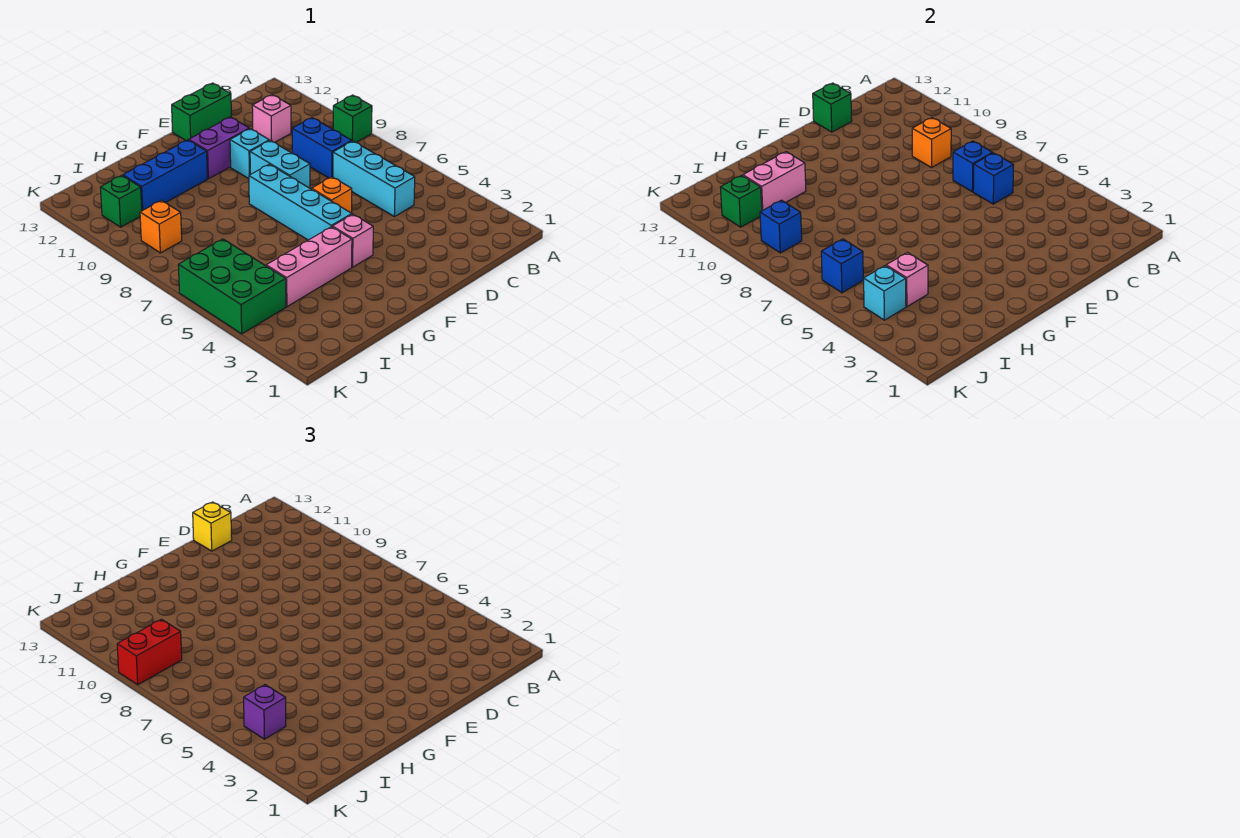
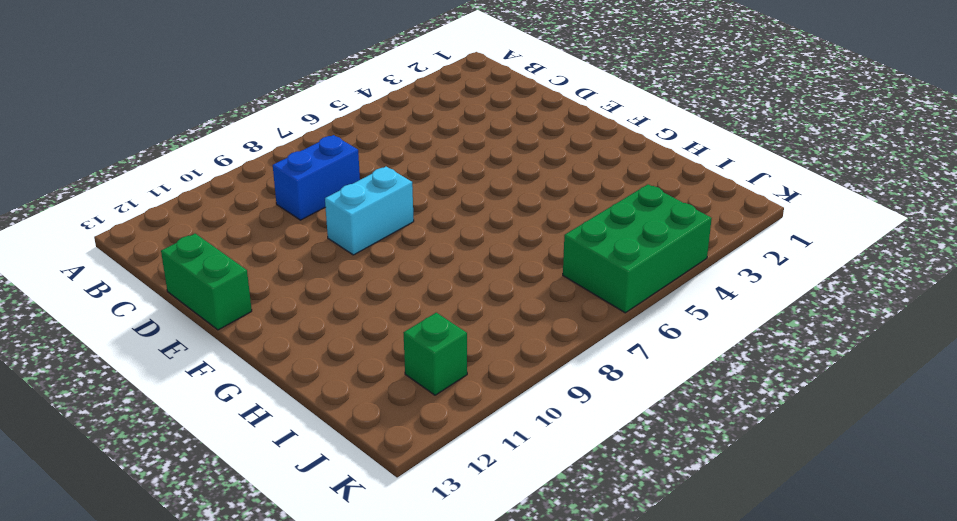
none -> green 1x1 brick [333,95,372,143]
none -> cyan 1x3 brick [333,141,415,217]
none -> pink 1x1 brick [252,95,291,142]

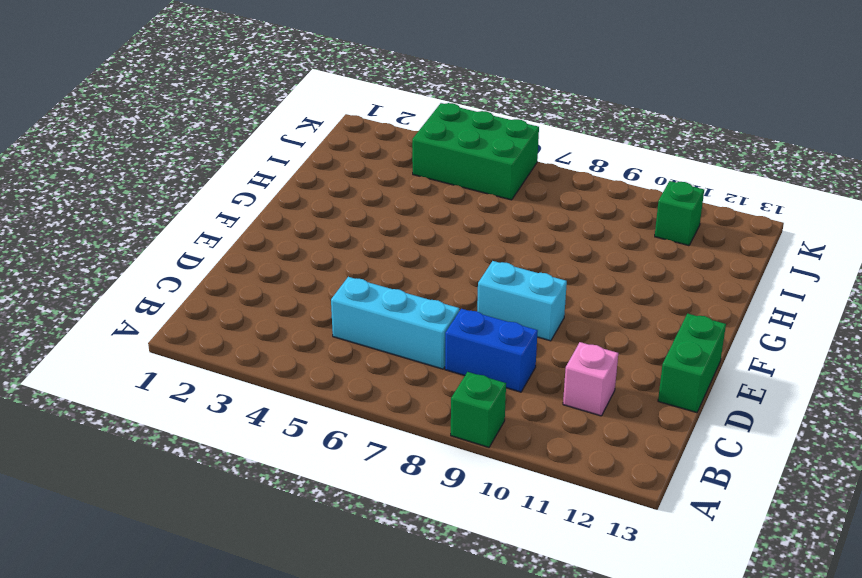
none -> orange 1x1 brick [312,177,352,213]
none -> cyan 1x1 brick [230,129,269,179]
none -> purple 1x2 brick [189,117,249,179]

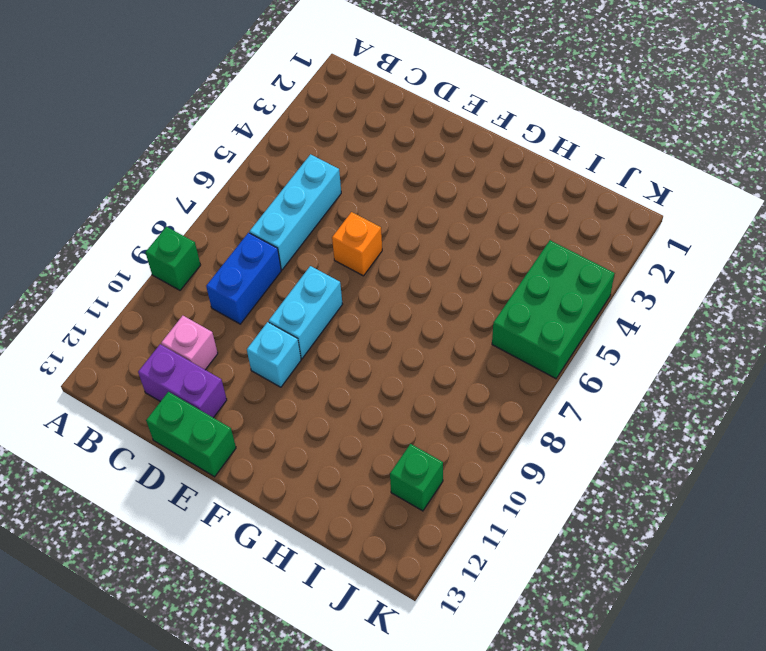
purple 1x2 brick [138,344,227,418] -> purple 1x2 brick moved to [189,117,249,179]
none -> pink 1x1 brick [332,214,373,267]
none -> cyan 1x4 brick [249,164,352,240]
none -> pink 1x3 brick [266,227,352,307]

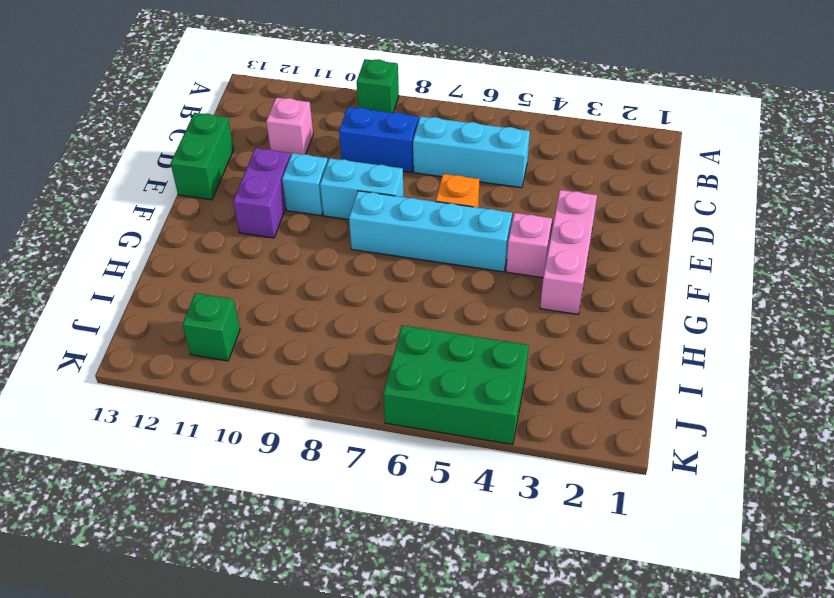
pink 1x3 brick [540,190,597,314] -> pink 1x3 brick moved to [266,227,352,307]
none -> blue 1x3 brick [123,140,207,211]
none -> orange 1x1 brick [140,200,182,253]
none -> blue 1x1 brick [973,153,1014,204]

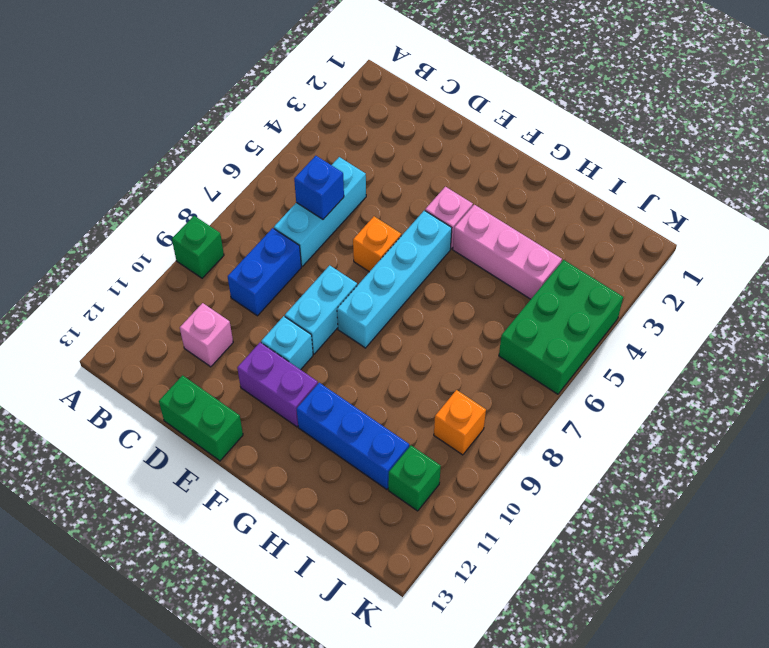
none -> blue 1x1 brick [953,141,992,192]
none -> orange 1x1 brick [912,118,951,168]
none -> green 1x1 brick [813,83,852,132]

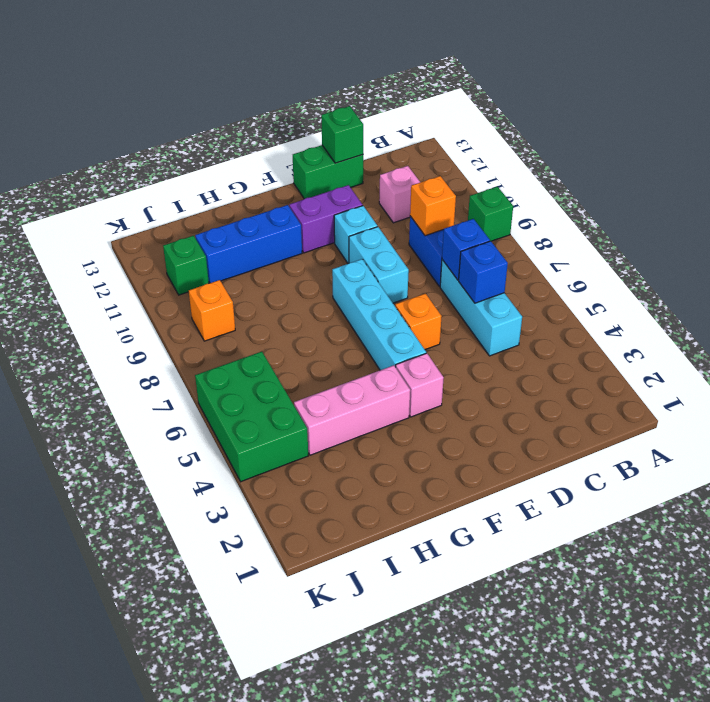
none -> pink 1x2 brick [743,152,806,211]
none -> pink 1x1 brick [886,253,928,307]
none -> cyan 1x1 brick [864,266,906,320]

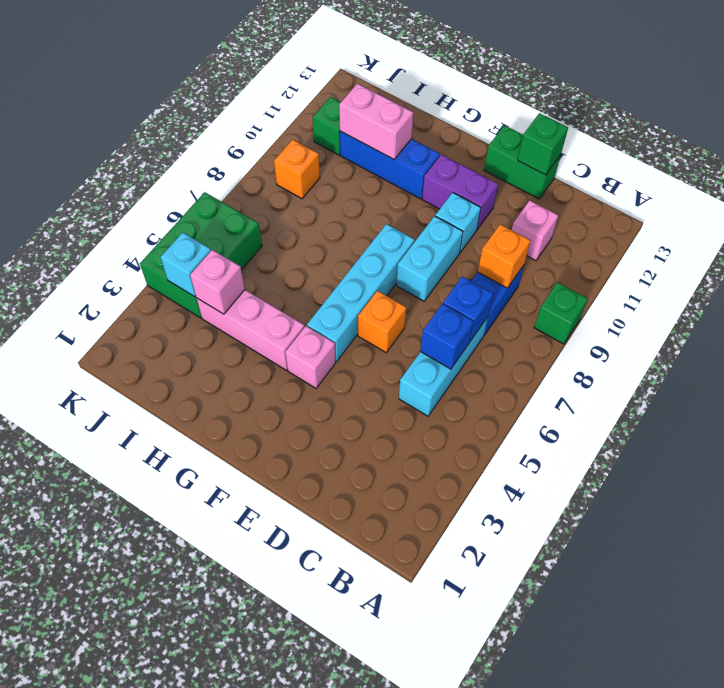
none -> blue 1x1 brick [821,239,863,293]
none -> blue 1x1 brick [760,200,802,253]
none -> green 1x1 brick [720,175,762,227]

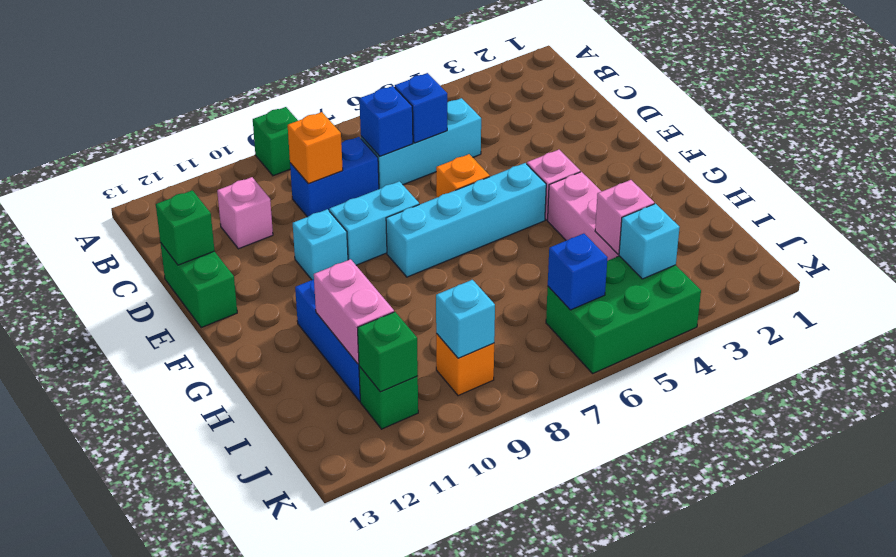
cyan 1x1 brick [436,280,495,358] -> blue 1x1 brick [760,200,802,253]
none -> purple 1x2 brick [189,117,249,179]
none -> yellow 1x1 brick [193,502,232,551]
none -> purple 1x1 brick [244,685,286,739]

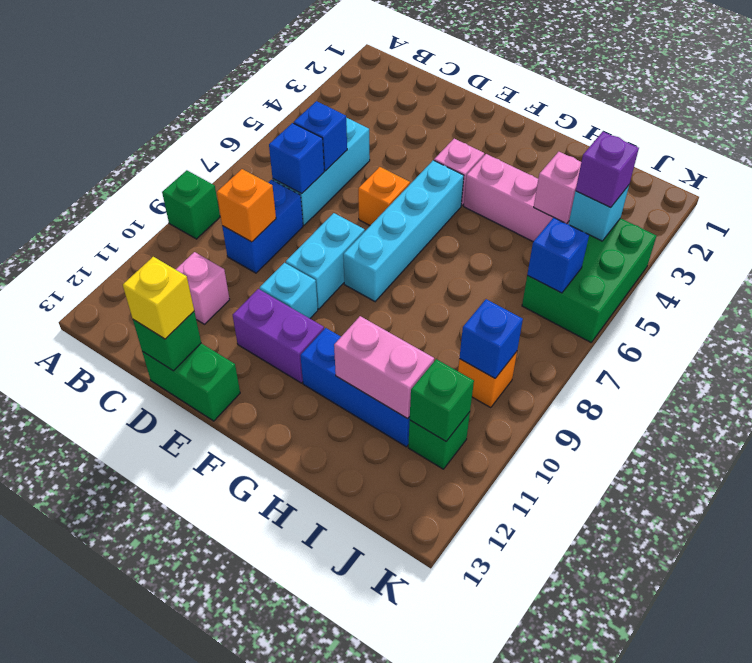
none -> red 1x2 brick [117,619,182,685]

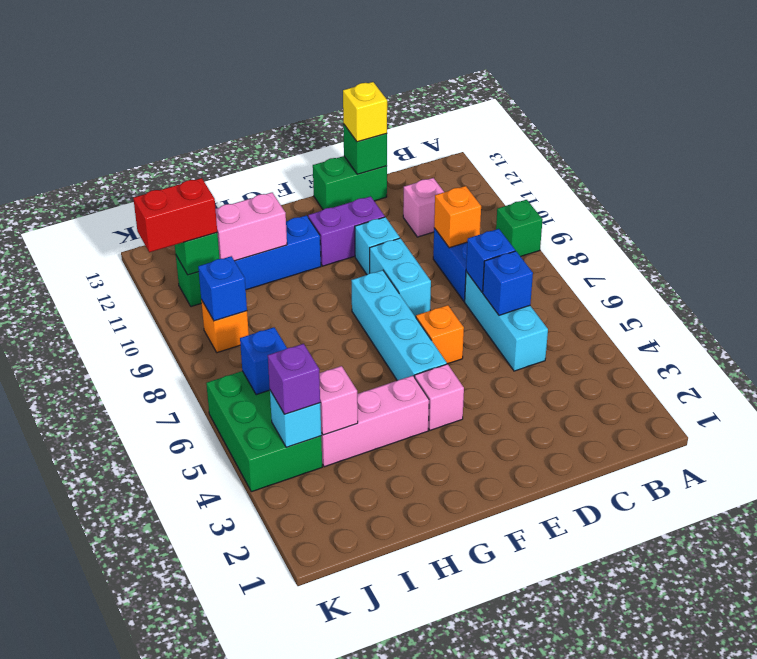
red 1x2 brick [133,178,217,252] -> red 1x2 brick moved to [117,619,182,685]

